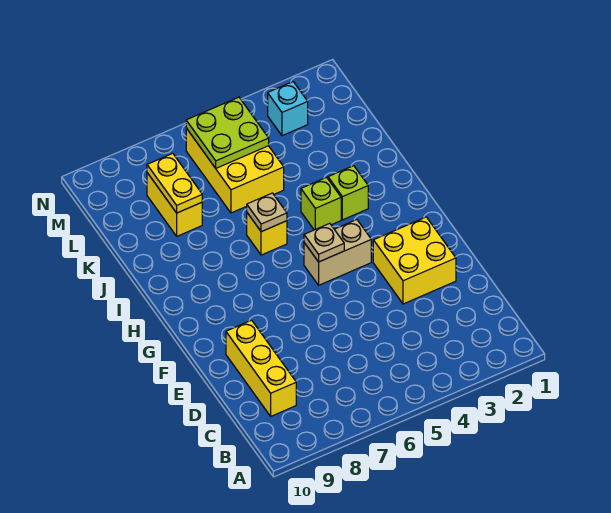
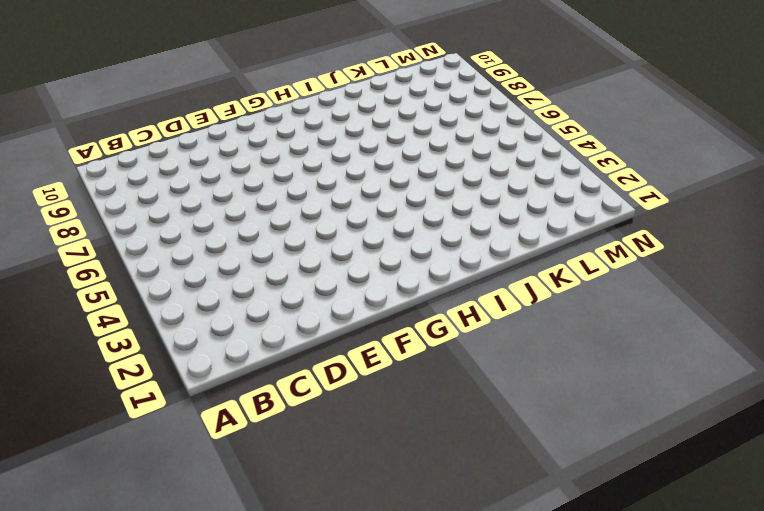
none -> yellow 1x3 brick [226,320,296,416]
none -> yellow 2x2 brick [373,217,456,304]
none -> tan 1x2 brick [304,220,371,285]

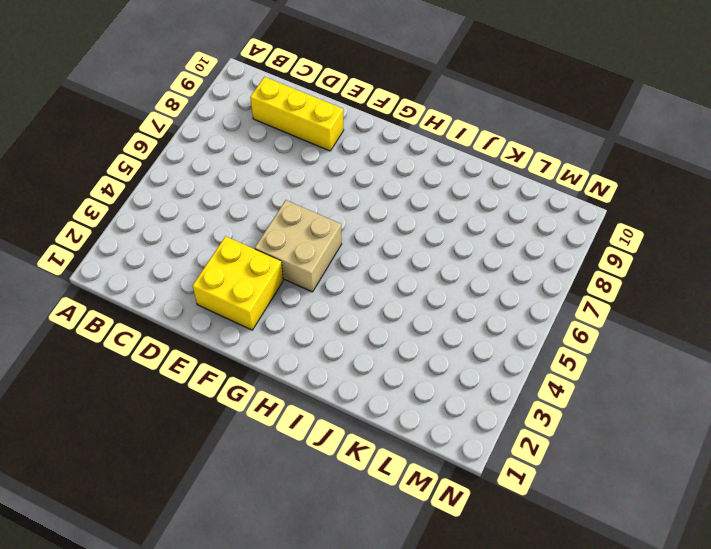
tan 2x2 brick [255,200,342,292] -> tan 1x2 brick [304,220,371,285]
none -> lime 1x1 brick [328,166,368,220]
none -> lime 1x1 brick [301,177,341,230]
none -> yellow 1x1 brick [247,213,287,255]

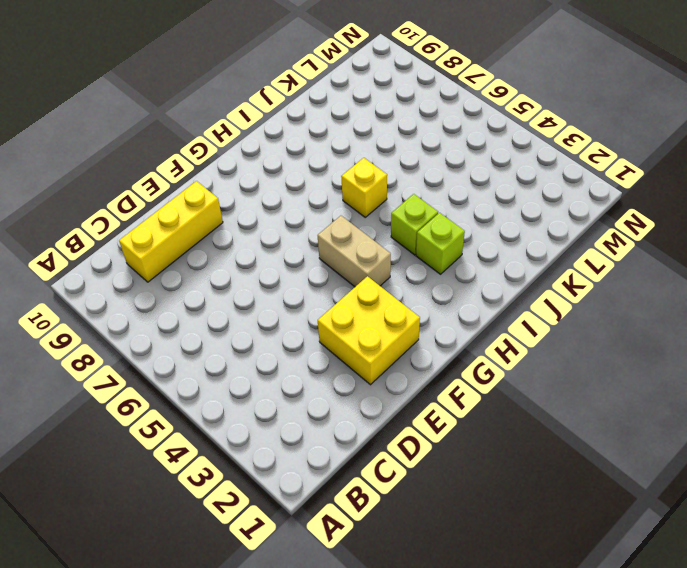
none -> yellow 2x3 brick [186,128,284,213]
none -> yellow 1x2 brick [147,173,202,236]
none -> cyan 1x1 brick [268,82,308,136]

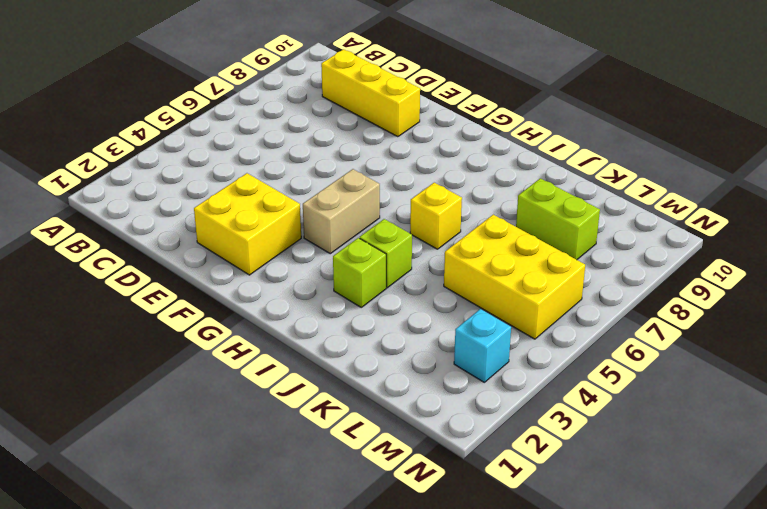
lime 1x2 brick [516,178,600,260] -> yellow 1x2 brick [147,173,202,236]
none -> tan 1x1 plate [304,223,344,262]
none -> tan 1x1 plate [247,193,287,232]
none -> yellow 1x2 plate [147,153,202,213]

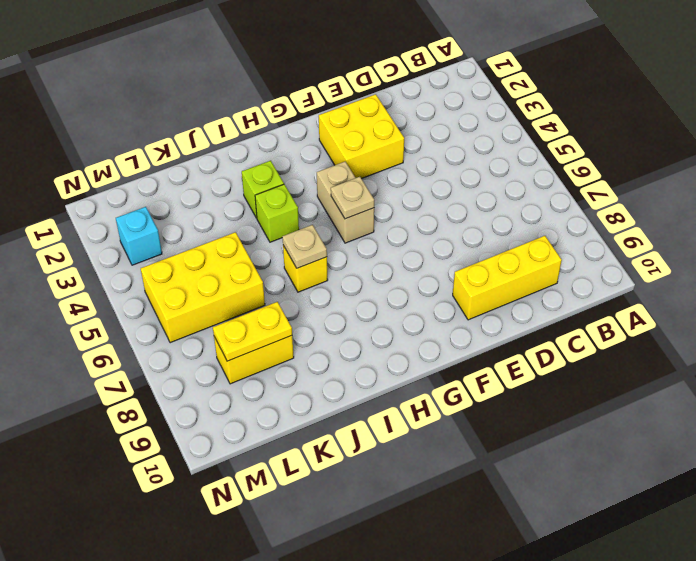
none -> lime 2x2 plate [186,97,269,168]

